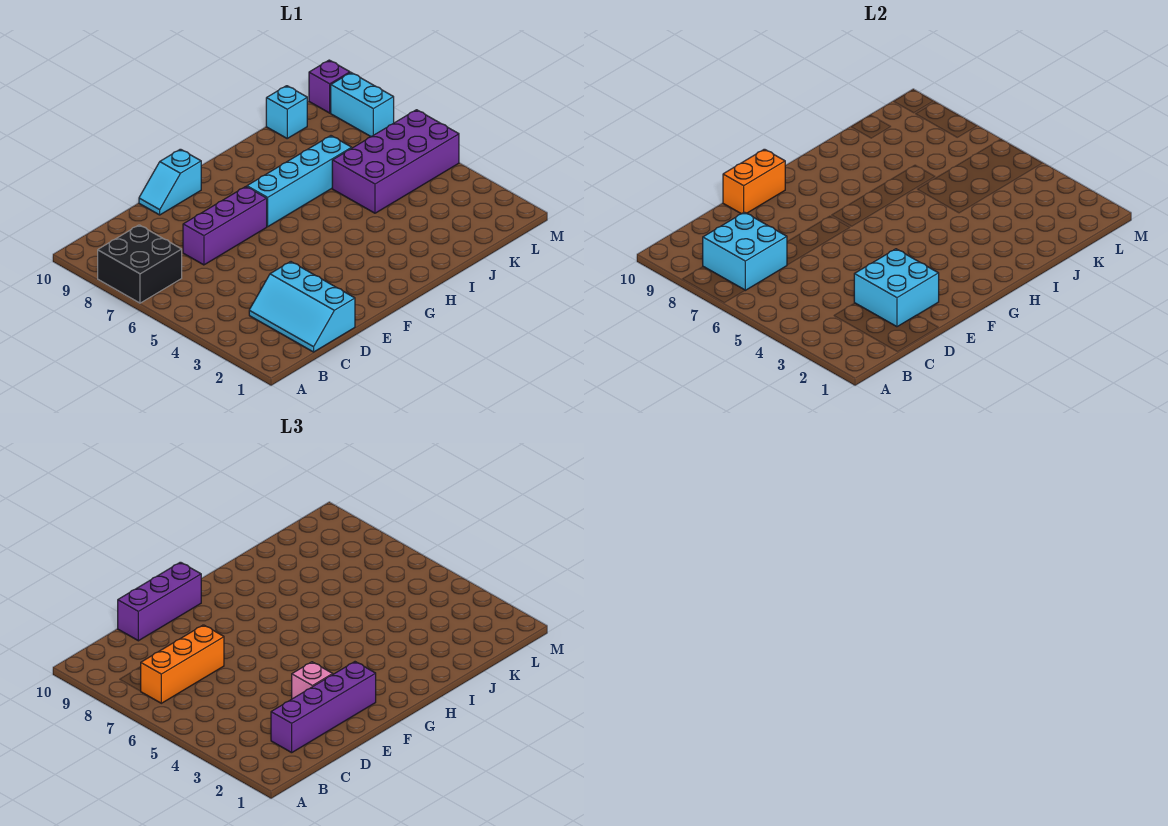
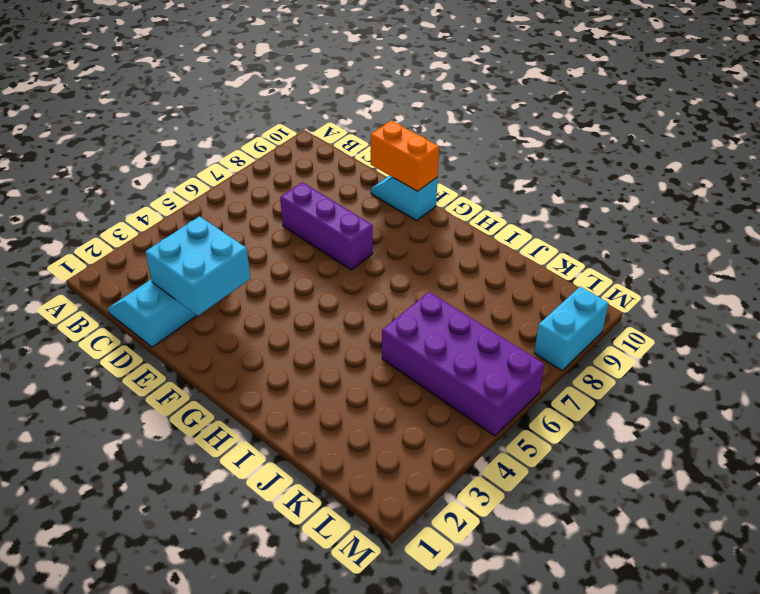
none -> black 2x2 brick [98,225,182,303]
none -> cyan 1x4 brick [247,136,352,227]
none -> cyan 1x1 brick [266,86,307,138]

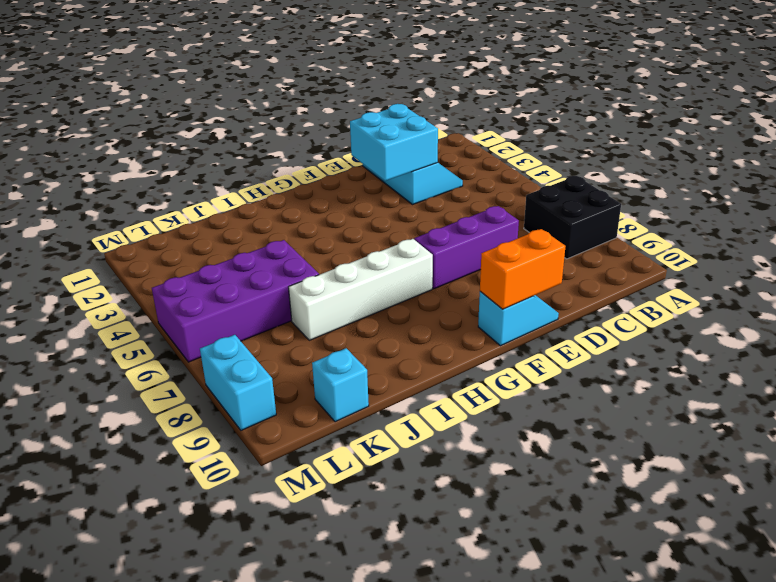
white 1x4 brick [289,239,433,340] -> cyan 1x4 brick [247,136,352,227]
none -> purple 1x1 brick [309,60,350,113]
none -> cyan 2x2 brick [703,212,787,290]
none -> orange 1x3 brick [141,625,224,703]

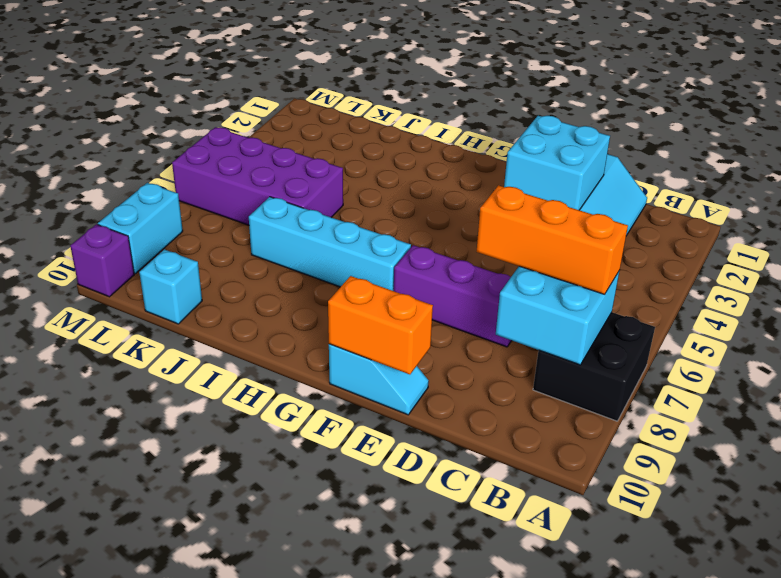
none -> purple 1x4 brick [271,662,376,753]
none -> purple 1x3 brick [118,562,201,641]
none -> pink 1x1 brick [292,662,333,699]

